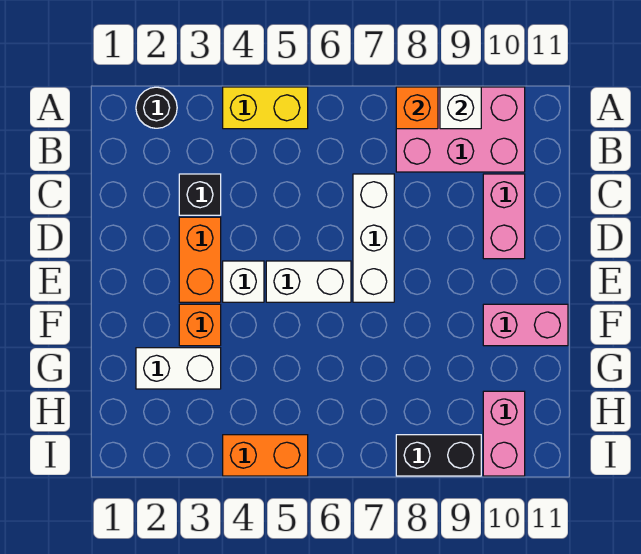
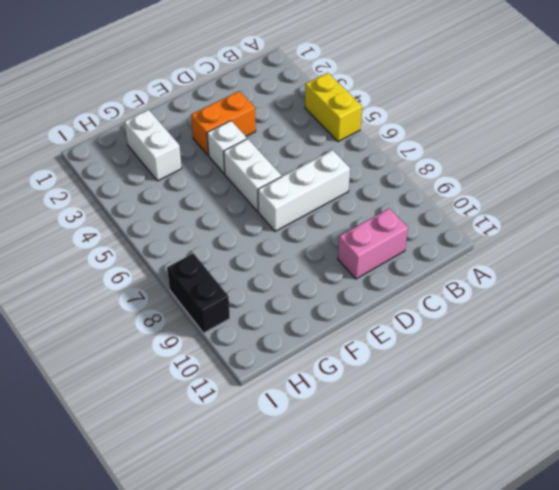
none -> black 1x1 round brick [136,87,177,128]
none -> pink 2x3 brick [396,87,525,172]
none -> black 1x1 brick [179,174,221,215]

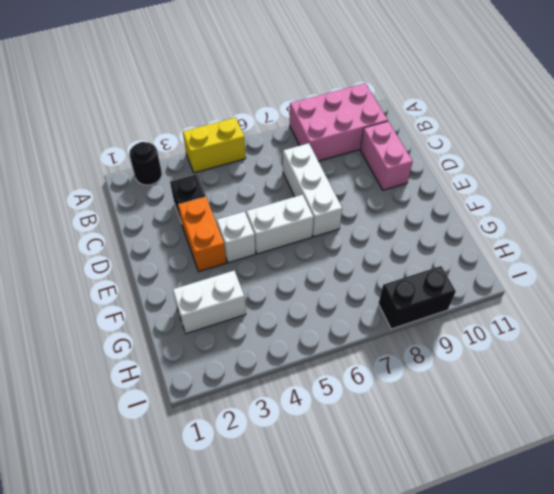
none -> orange 1x1 brick [179,304,221,346]
none -> pink 1x2 brick [483,304,568,346]
none -> pink 1x2 brick [483,391,525,476]

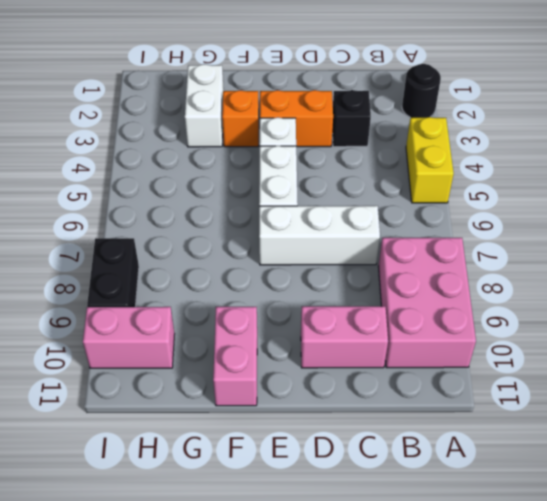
none -> orange 1x2 brick [223,435,308,476]
none -> orange 1x1 brick [396,87,438,129]
none -> white 1x1 brick [440,87,481,129]

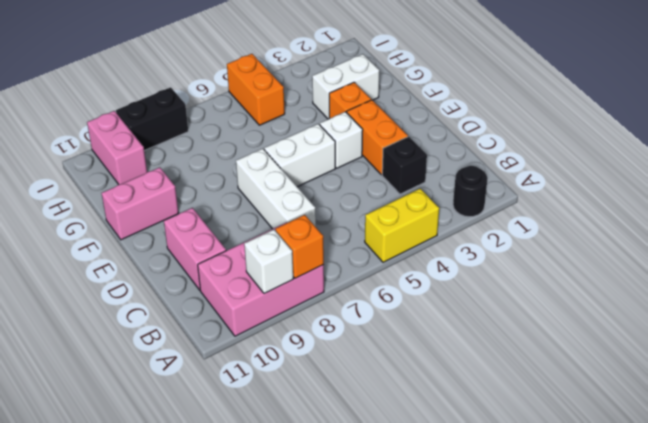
orange 1x2 brick [227,54,285,125] -> orange 1x2 brick turned to [223,435,308,476]

